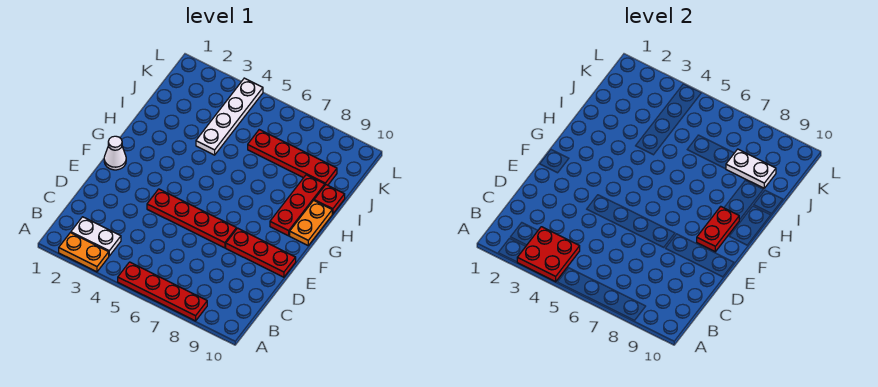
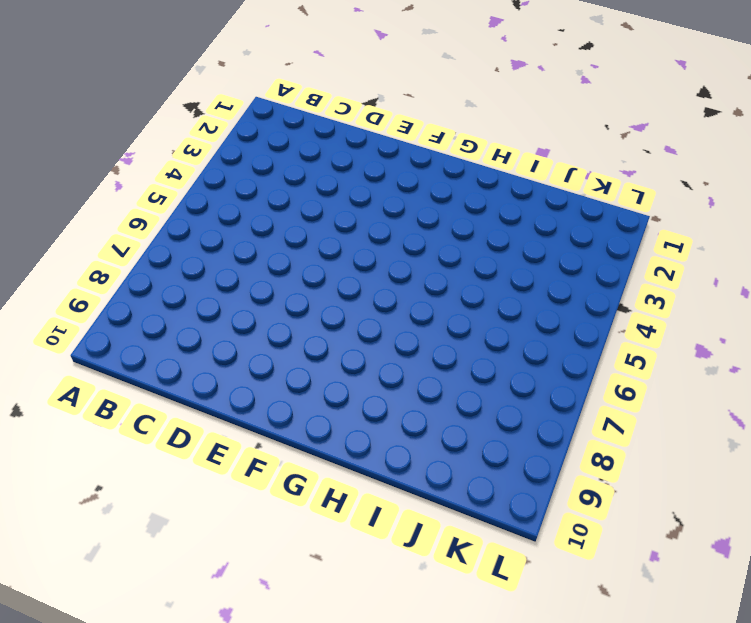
none -> orange 1x2 plate [59,233,109,272]
none -> red 1x4 plate [118,262,207,321]
none -> white 1x2 plate [71,217,121,256]

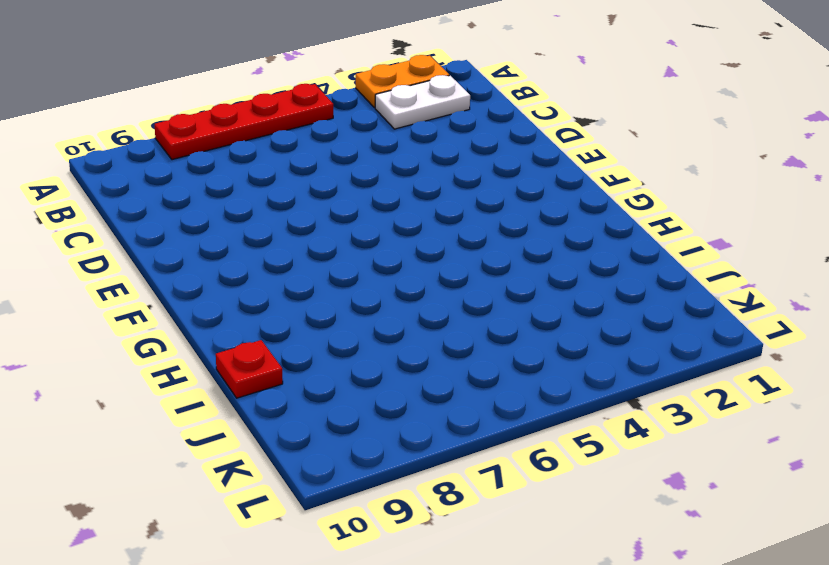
none -> red 1x4 plate [147,189,236,248]
none -> red 1x3 plate [226,228,296,277]
none -> white 1x1 cone [104,136,126,170]

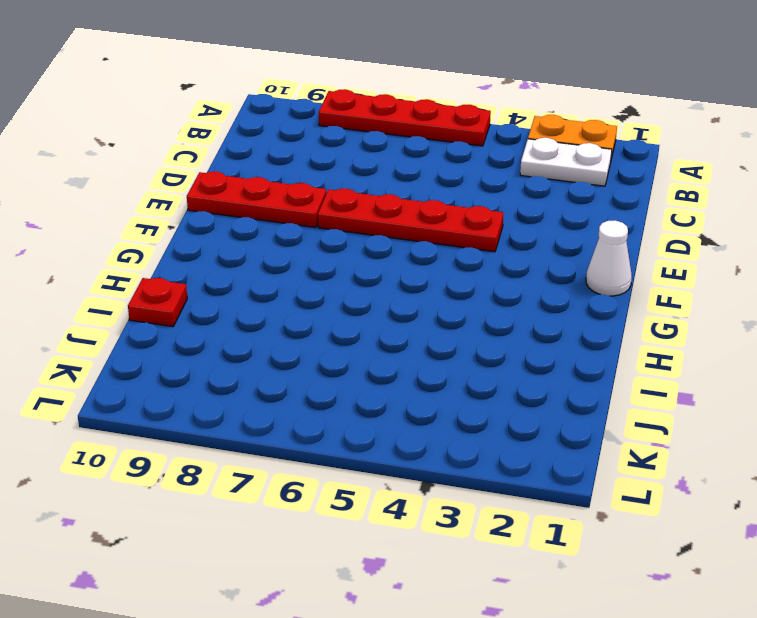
none -> red 1x3 plate [270,175,325,236]
none -> orange 1x2 plate [290,200,332,245]
none -> white 1x4 plate [196,78,263,155]

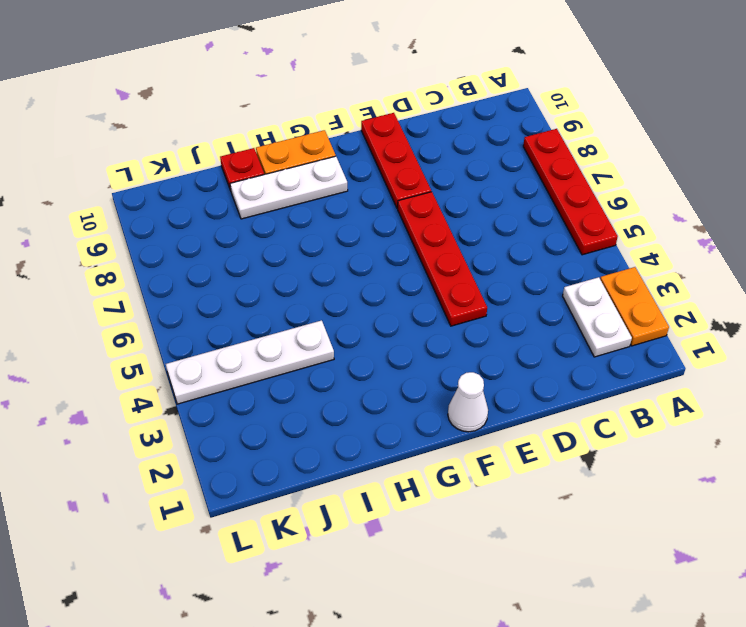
white 1x3 plate [230,156,348,219] -> red 1x3 plate [270,175,325,236]
none -> red 1x4 plate [248,130,337,185]
none -> red 2x2 plate [517,227,580,282]
none -> red 1x2 plate [697,206,739,252]

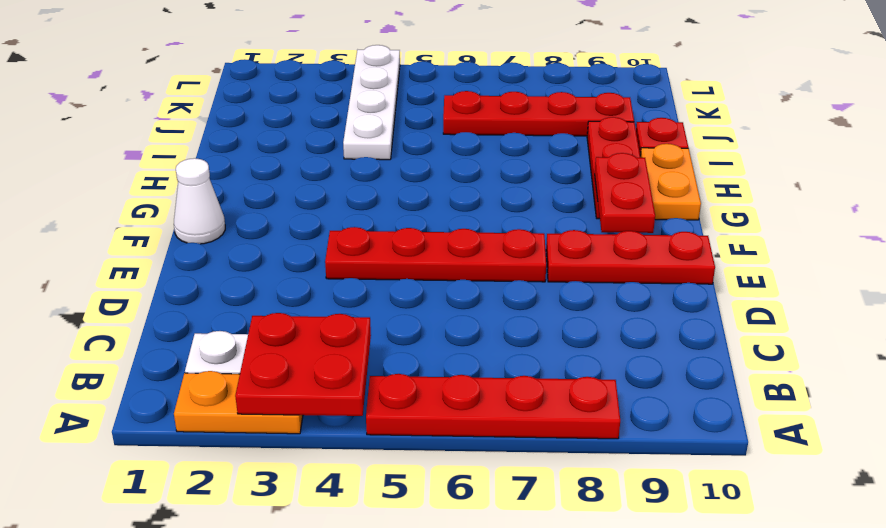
none -> white 1x2 plate [726,149,776,188]

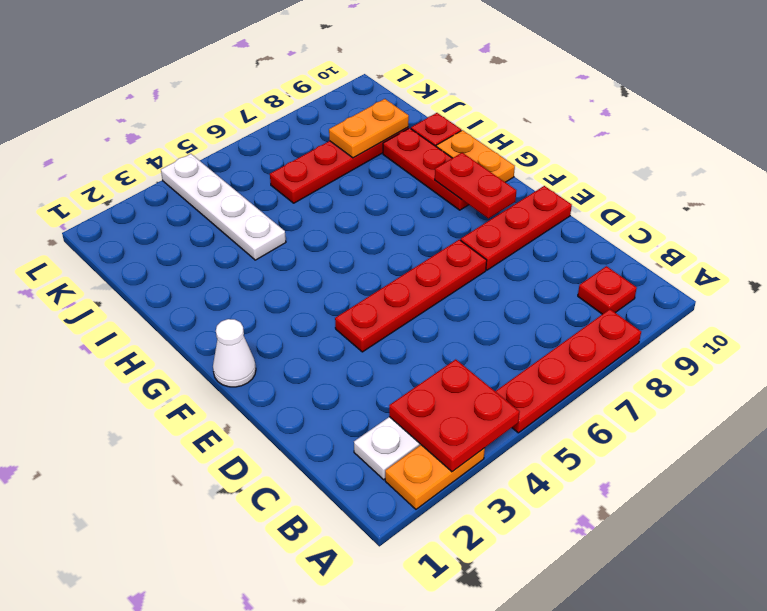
red 1x1 plate [578,266,637,314] -> none
orange 1x2 plate [329,99,409,158] -> white 1x2 plate [726,149,776,188]

